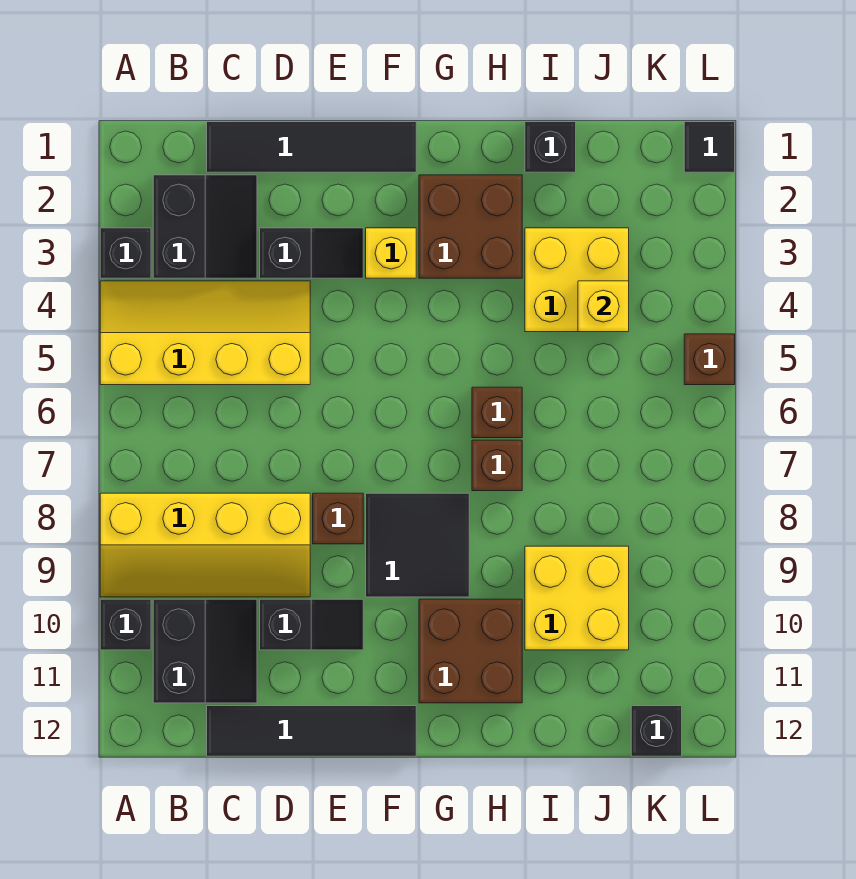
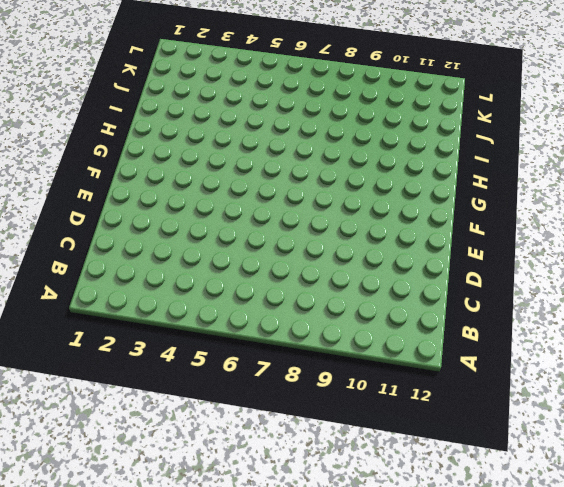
none -> black 1x1 brick [100,228,151,278]
none -> yellow 2x4 slope [100,281,310,385]
none -> yellow 2x4 slope [100,493,310,597]

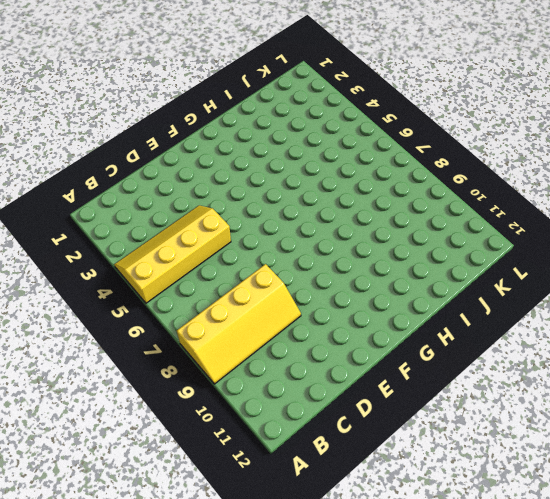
none -> black 1x1 brick [100,228,151,278]
none -> black 1x1 brick [100,599,151,650]
none -> black 2x2 slope [153,175,257,278]

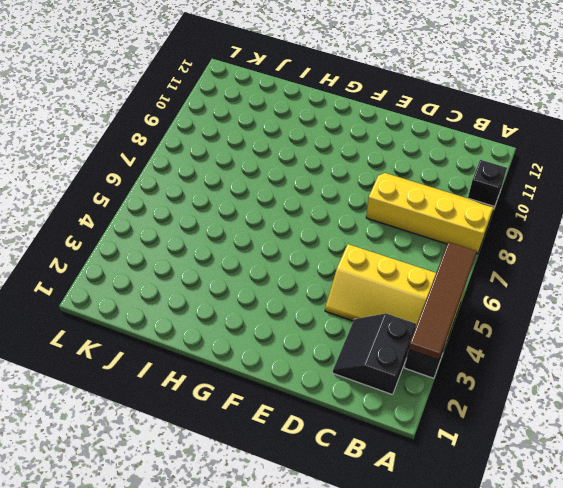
brown 1x4 tile [408,242,477,360] -> none
none -> black 2x2 slope [153,599,257,703]
none -> black 1x4 tile [207,122,416,172]
none -> black 1x4 tile [207,706,416,756]

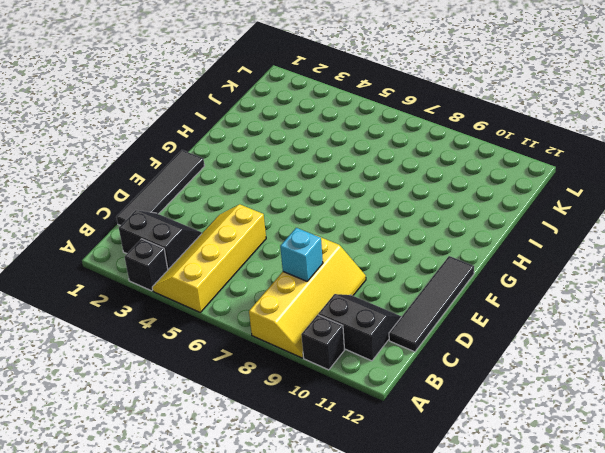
cyan 1x1 brick [280,228,323,281] -> none
none -> black 1x2 slope [260,228,363,278]
none -> black 1x2 slope [260,599,363,650]
none -> brown 1x1 brick [313,493,363,544]

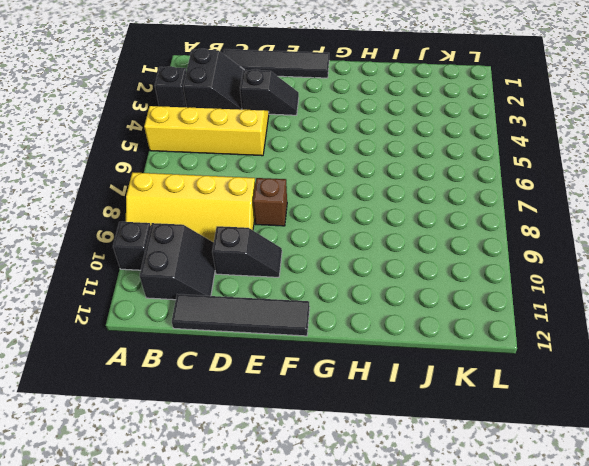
none -> yellow 1x1 brick [366,228,416,278]
none -> black 2x2 tile [366,493,469,597]
none -> brown 2x2 brick [419,175,522,278]

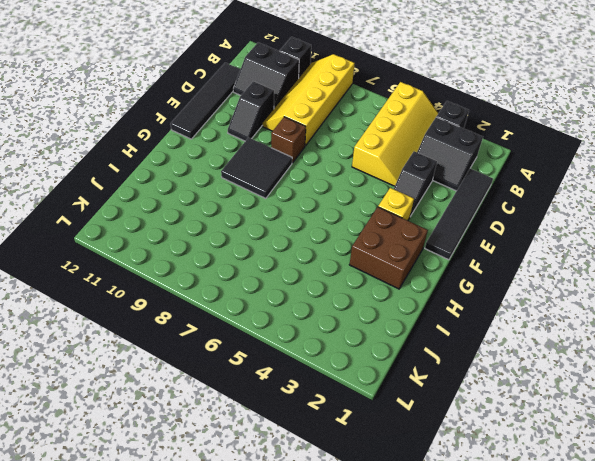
none -> brown 2x2 brick [419,599,522,703]
none -> brown 1x1 brick [472,387,522,438]
none -> brown 1x1 brick [472,440,522,491]

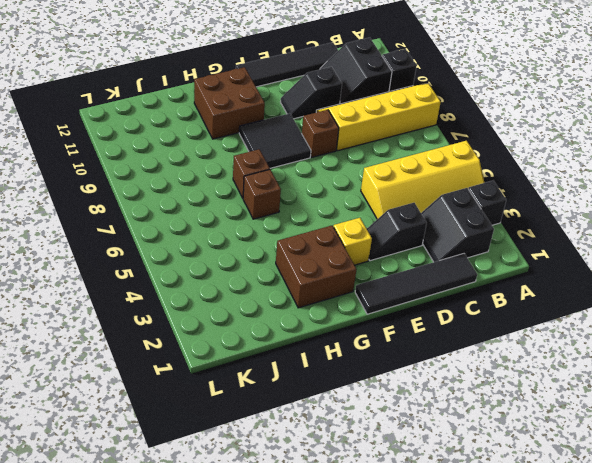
none -> black 1x1 brick [525,122,576,172]
none -> yellow 2x2 brick [525,228,629,332]
none -> yellow 2x2 brick [525,546,629,650]

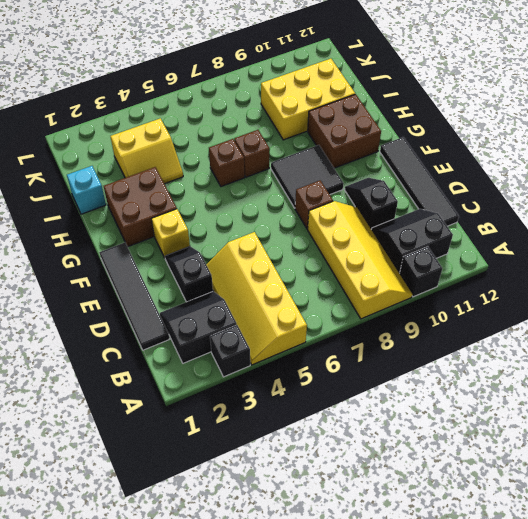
cyan 1x1 brick [67,166,106,214] -> black 1x1 brick [525,122,576,172]
yellow 2x2 slope [110,118,183,184] -> yellow 2x2 brick [525,228,629,332]
yellow 2x3 brick [261,59,355,140] -> yellow 2x2 brick [525,546,629,650]
none -> black 1x1 brick [631,706,682,756]
none -> black 1x1 tile [684,122,735,172]
none -> brown 1x1 brick [684,334,735,385]

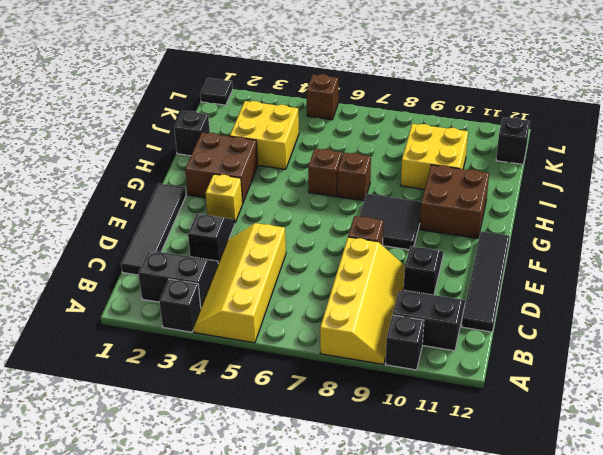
none -> yellow 1x1 brick [578,281,629,332]

